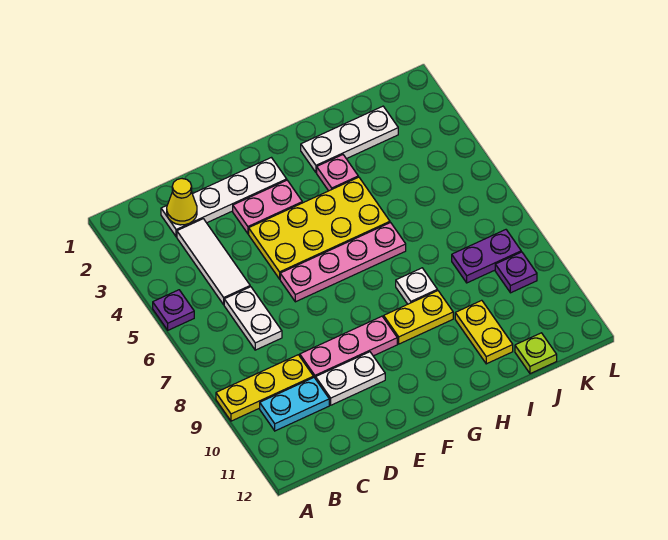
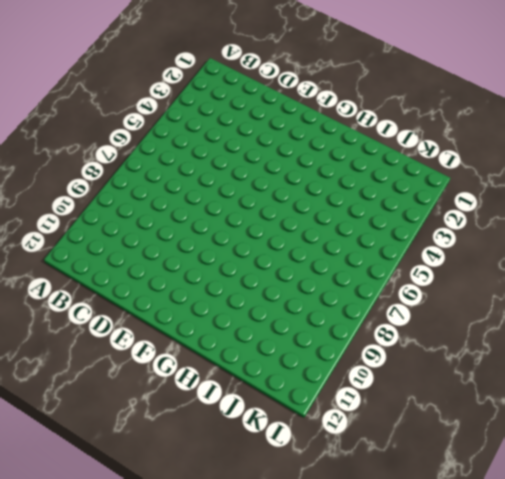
none -> purple 1x1 plate [153,290,194,330]
none -> yellow 1x3 plate [216,355,314,421]
none -> cyan 1x2 plate [260,378,329,431]

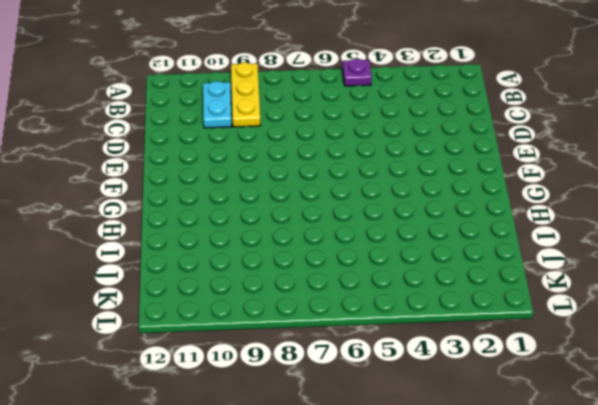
none -> white 1x4 plate [161,158,287,237]
none -> white 1x3 tile [177,219,250,305]
none -> white 1x2 plate [224,287,282,350]

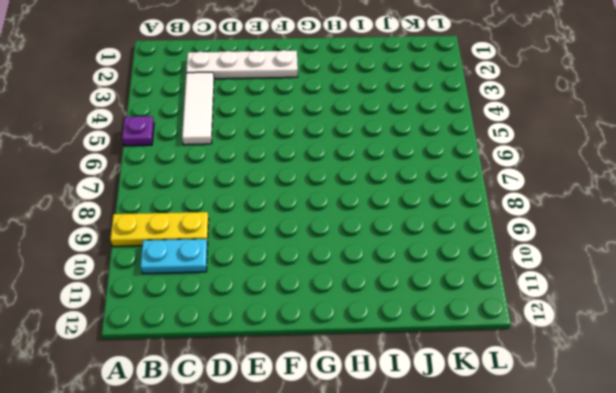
none -> white 1x2 plate [224,287,282,350]
none -> pink 1x3 plate [300,316,397,379]
none -> white 1x2 plate [316,352,385,405]

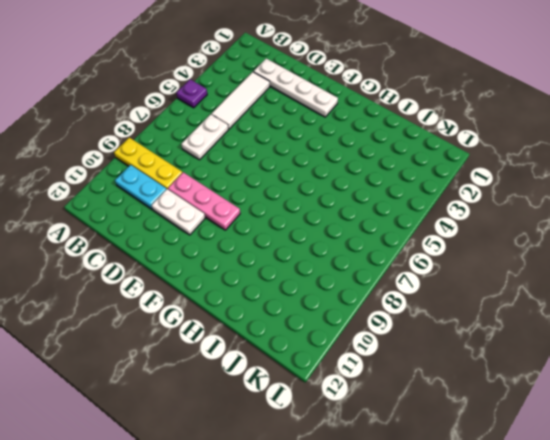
none -> pink 1x2 plate [233,180,302,234]
none -> yellow 2x4 plate [249,177,390,279]
none -> pink 1x4 plate [280,223,406,302]

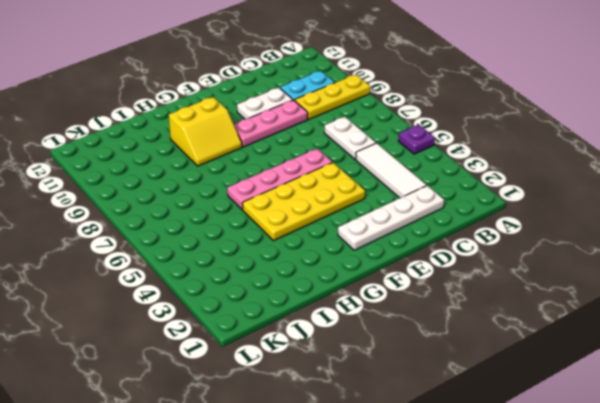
yellow 2x2 slope [169,97,242,166] -> yellow 1x2 plate [384,291,453,344]
none -> pink 1x2 plate [233,180,302,234]
none -> white 1x3 plate [301,106,398,172]
none -> pink 1x1 plate [317,155,358,191]

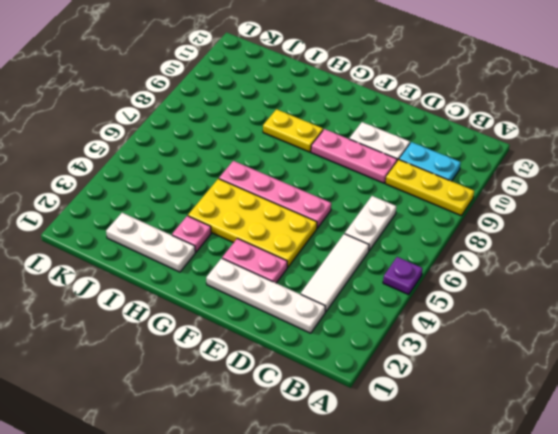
none -> white 1x1 plate [396,268,437,304]
none -> yellow 1x2 plate [455,300,513,364]
none -> purple 1x2 plate [452,230,521,283]

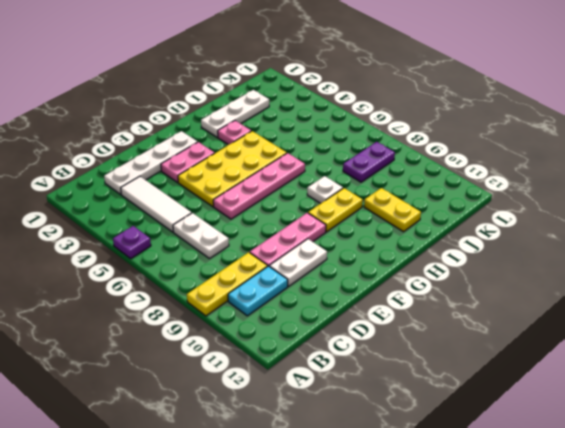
none -> lime 1x1 plate [515,333,557,374]
none -> purple 1x1 plate [495,252,537,293]
none -> yellow 1x1 cone [167,179,197,225]

